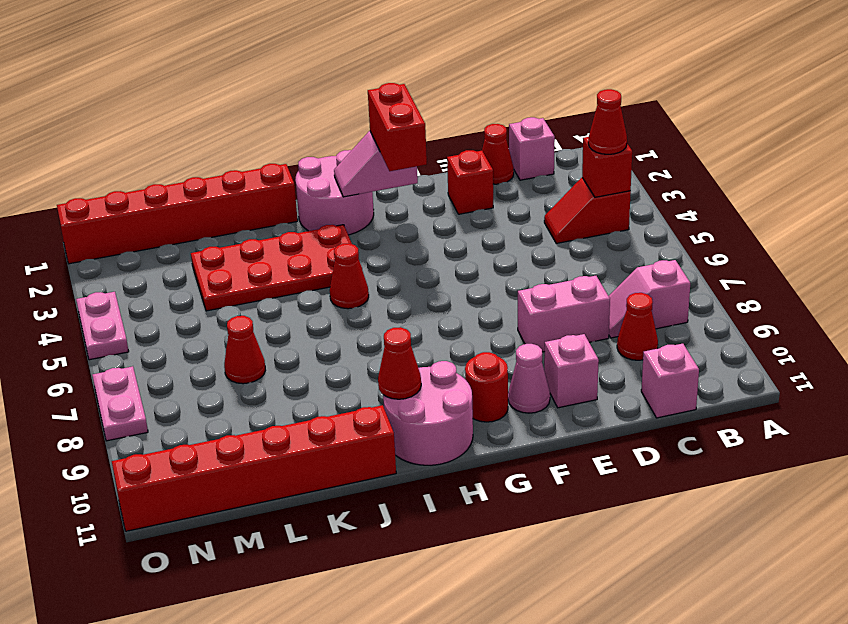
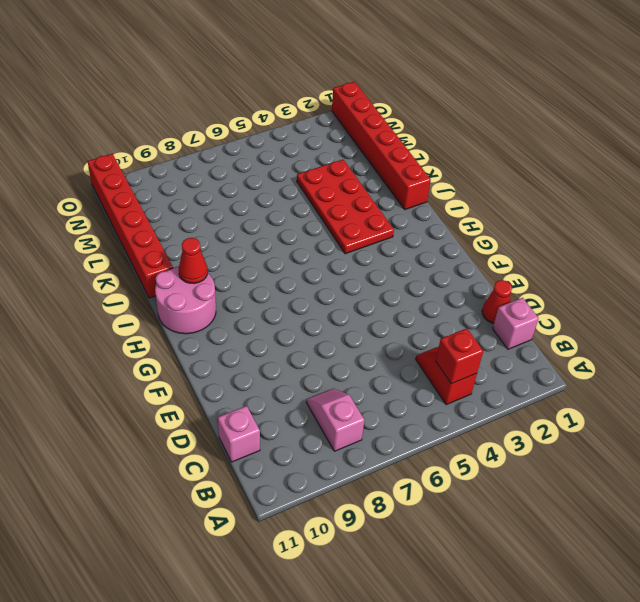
none -> red 1x1 cone [617,293,658,360]
none -> pink 1x2 brick [518,276,610,352]
none -> red 1x1 brick [447,150,493,214]

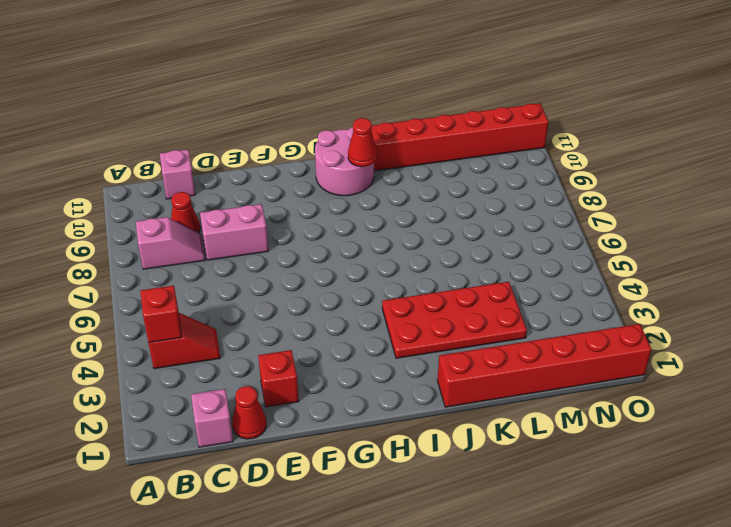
none -> pink 1x1 brick [544,334,599,408]
none -> pink 1x1 cone [508,344,550,413]
none -> red 1x1 round brick [465,352,508,422]

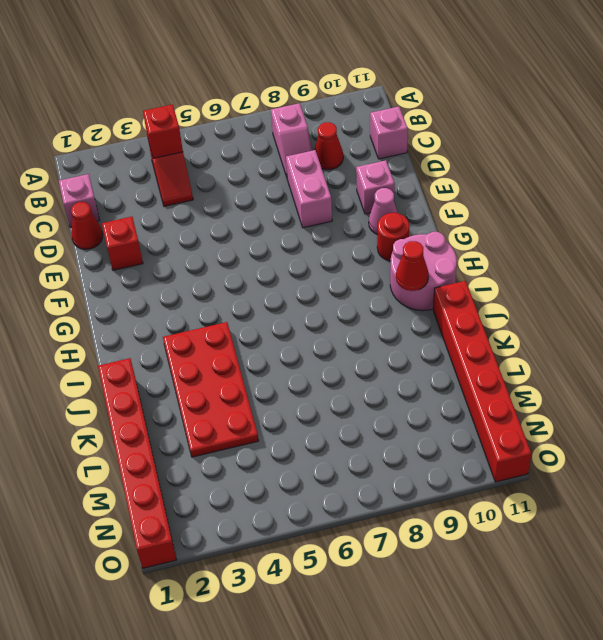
none -> pink 2x2 round brick [295,150,374,235]
none -> red 1x1 cone [330,243,369,309]
none -> red 1x1 cone [224,316,265,384]

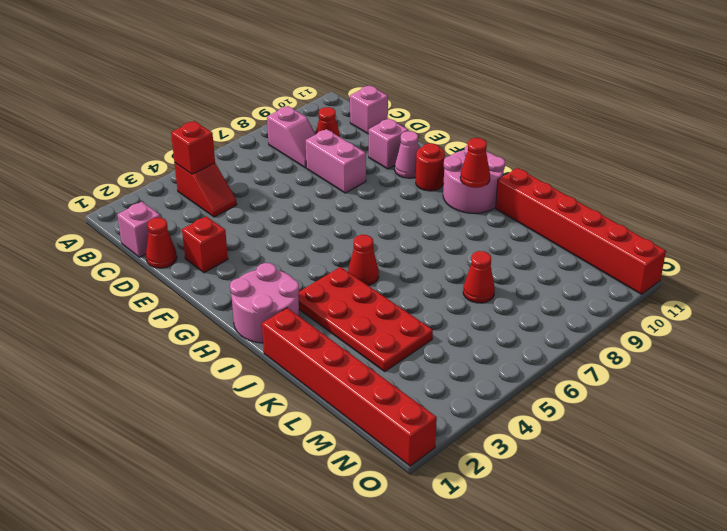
none -> pink 1x2 plate [76,292,129,360]
none -> pink 1x2 plate [92,366,148,441]
none -> pink 1x2 slope [334,131,418,197]

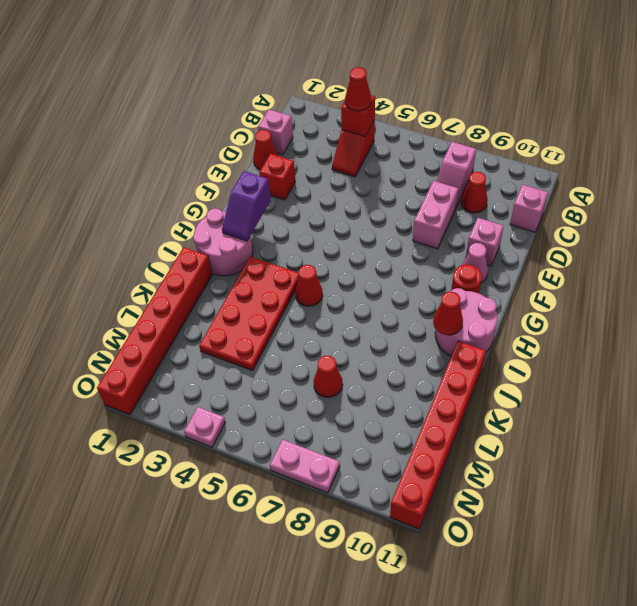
purple 1x2 slope [222,171,271,241] -> pink 1x2 slope [334,131,418,197]
pink 1x1 plate [184,407,225,447] -> pink 1x2 plate [76,292,129,360]
none -> red 1x2 brick [368,83,427,171]

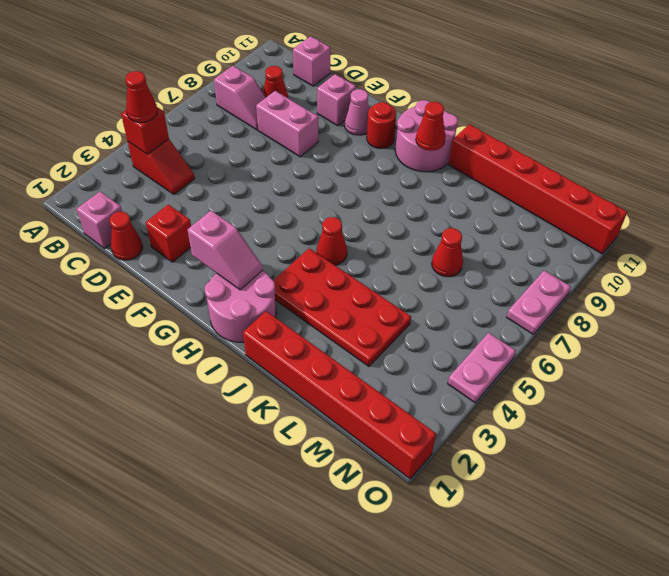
none -> red 1x2 brick [368,83,427,171]

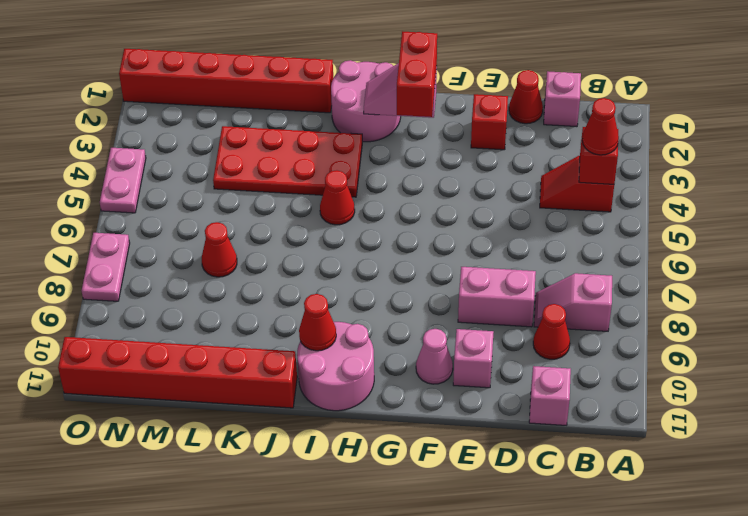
none -> red 1x1 round brick [465,352,508,422]

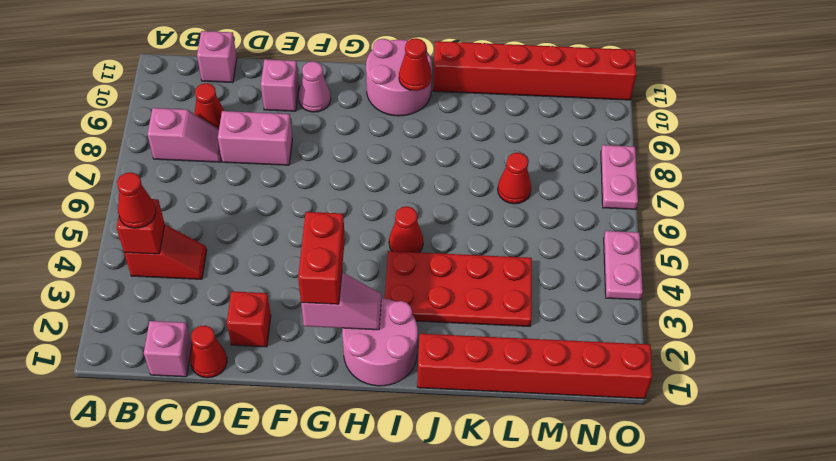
none -> red 1x1 round brick [465,352,508,422]

